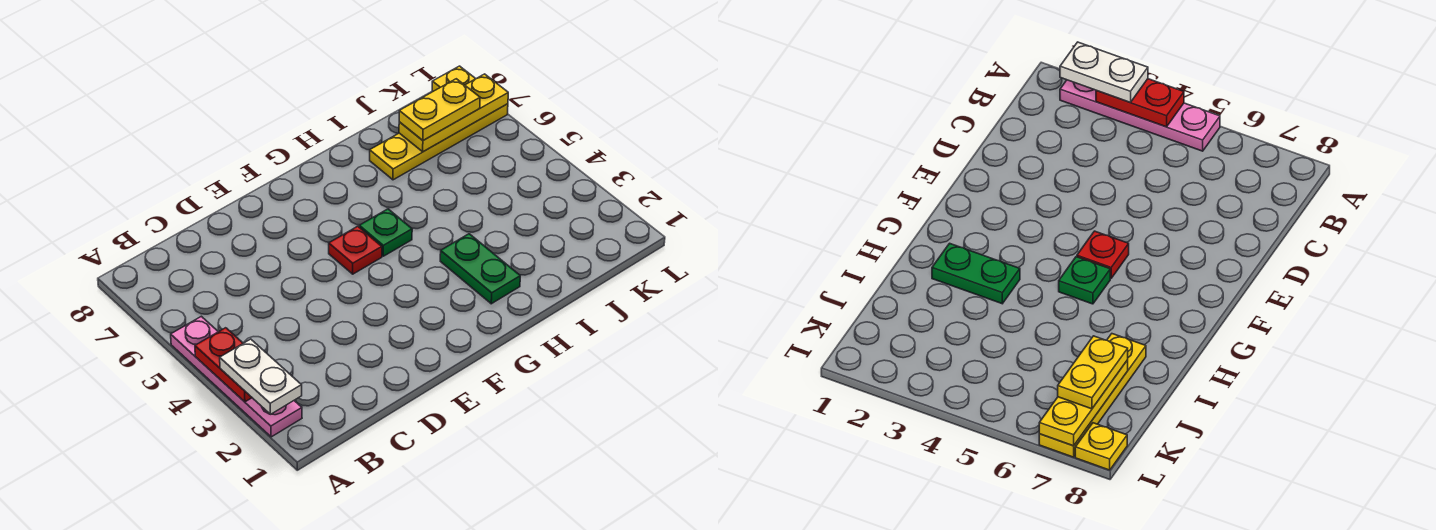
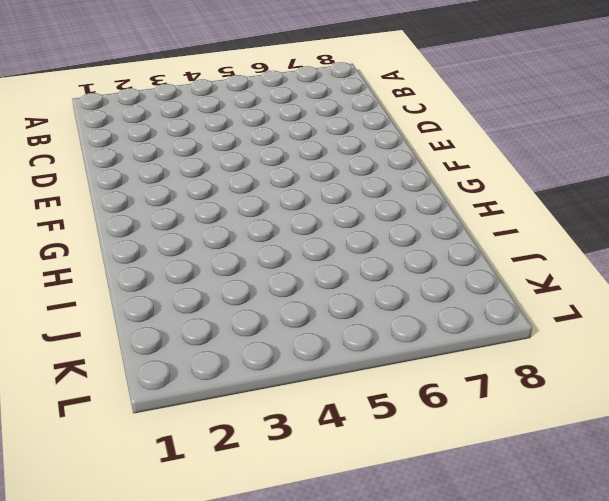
none -> pink 1x4 plate [171,316,302,437]
none -> red 1x1 plate [329,226,382,274]

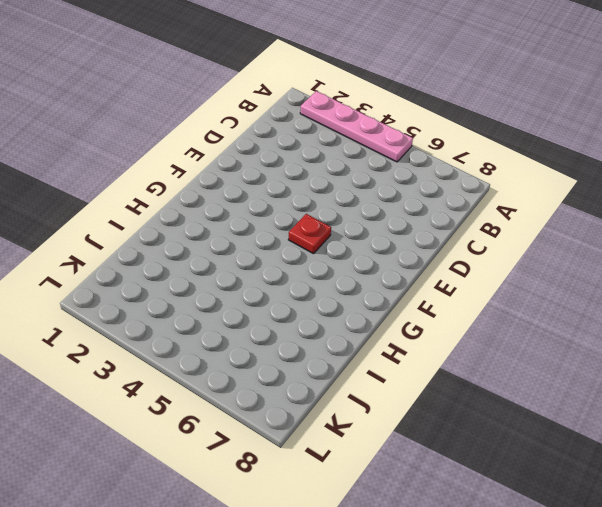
none -> green 1x1 plate [359,209,412,256]
none -> green 1x2 plate [440,234,520,304]

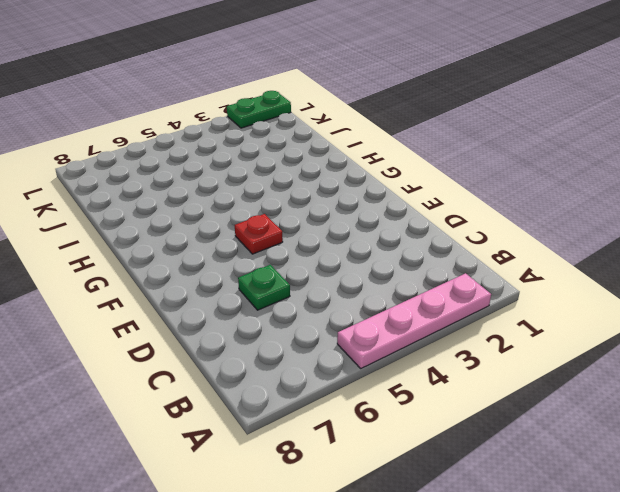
green 1x1 plate [238,265,290,310] -> green 1x1 plate moved to [359,209,412,256]
green 1x2 plate [227,91,291,128] -> green 1x2 plate moved to [440,234,520,304]
none -> yellow 1x4 plate [370,104,508,180]
none -> yellow 1x1 plate [432,66,476,92]

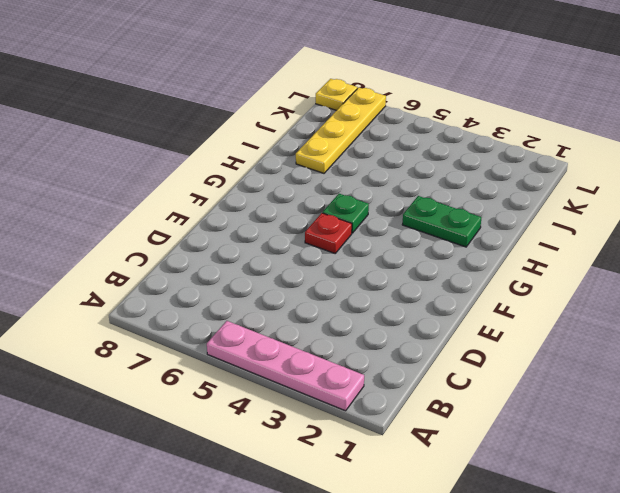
none -> red 1x2 plate [195,328,252,402]
none -> yellow 1x3 plate [399,74,508,152]

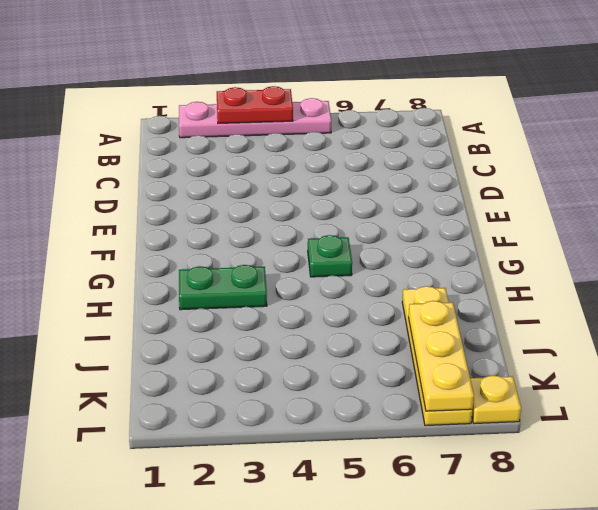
none -> red 1x1 plate [329,226,382,274]
none -> white 1x2 plate [220,339,302,414]

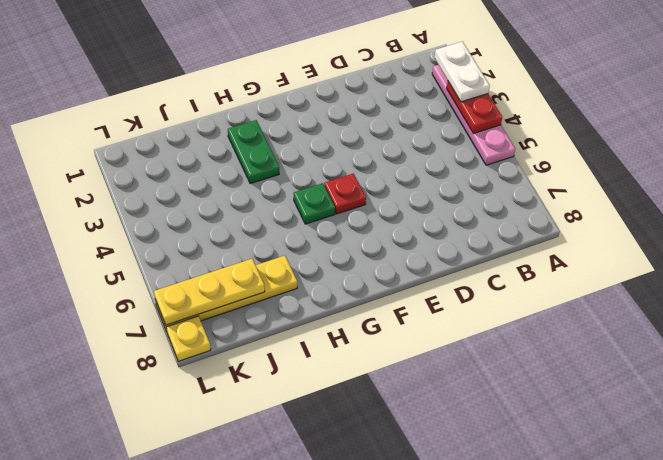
none -> yellow 1x2 plate [399,79,480,140]

